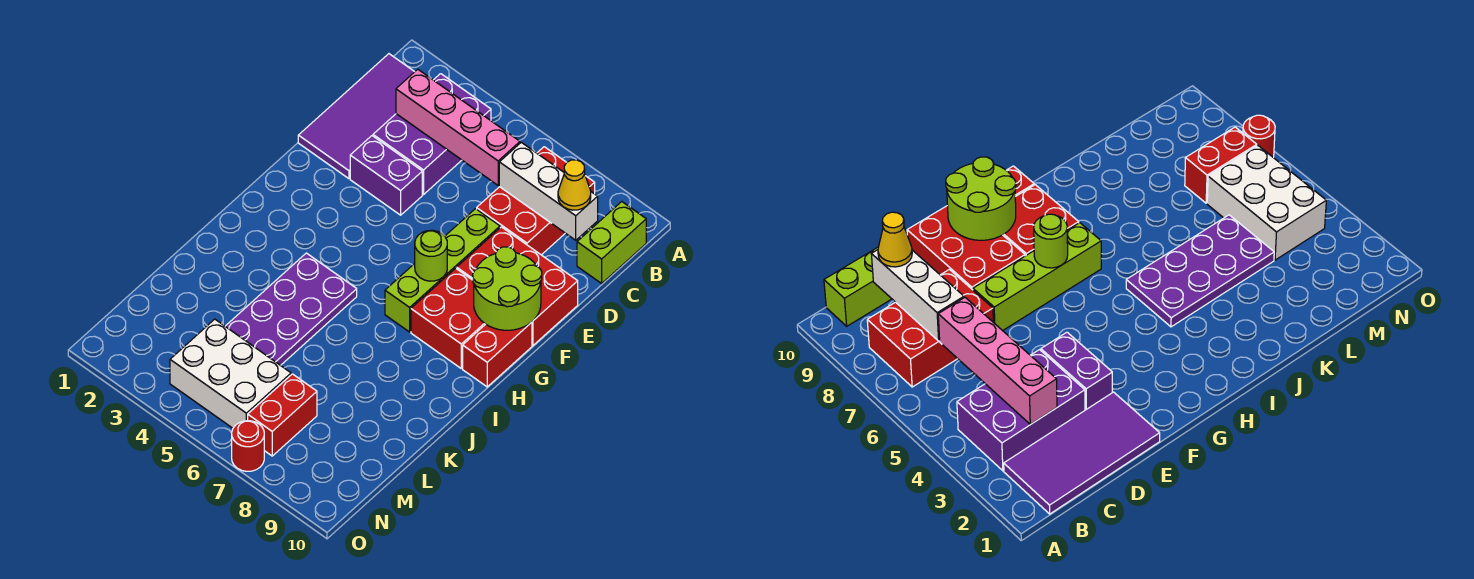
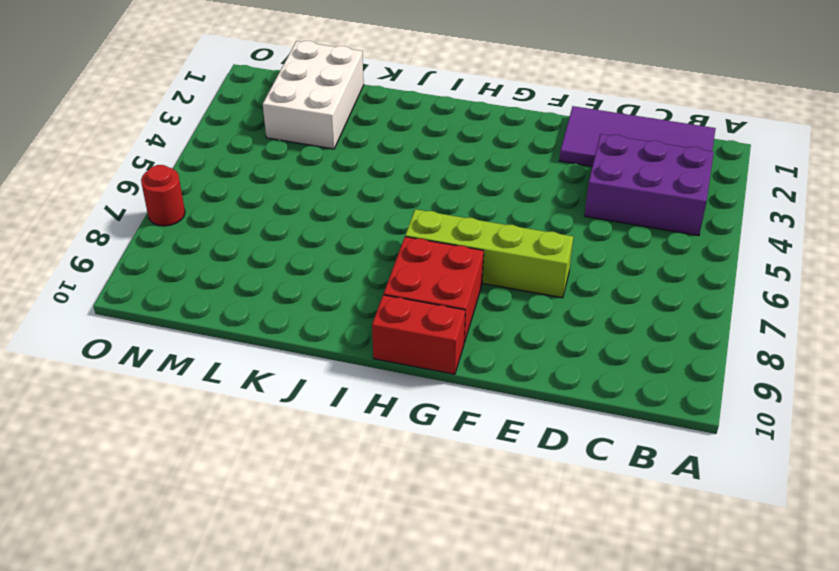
white 2x3 brick [263,41,364,149] -> white 2x3 brick moved to [170,319,291,428]
none -> red 2x3 brick [477,147,595,255]
none -> lime 1x2 brick [577,202,646,283]
none -> purple 1x2 brick [350,136,422,215]

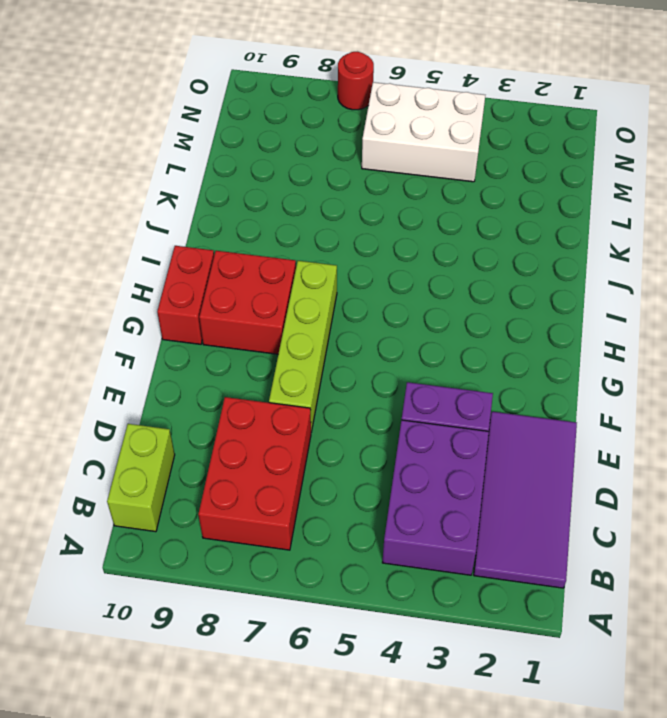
none -> red 2x3 brick [457,227,578,345]
none -> purple 2x4 plate [225,253,357,365]
none -> red 1x2 brick [248,374,317,456]

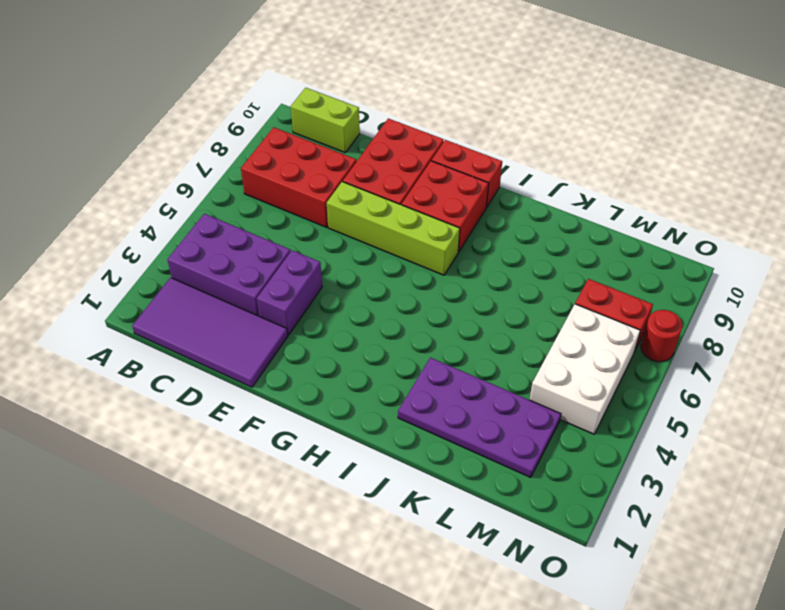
purple 2x4 plate [398,358,561,477] -> purple 2x4 plate moved to [225,253,357,365]
none -> pink 1x4 brick [396,69,520,185]
none -> white 1x3 brick [499,142,598,240]
none -> lime 2x2 round brick [473,247,542,330]

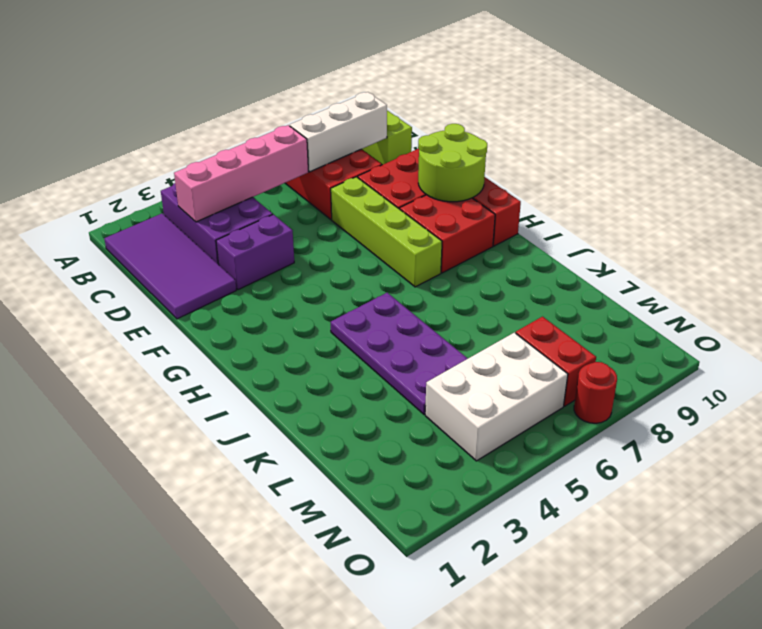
none -> lime 1x1 round brick [415,230,447,281]
none -> yellow 1x1 cone [558,160,591,210]

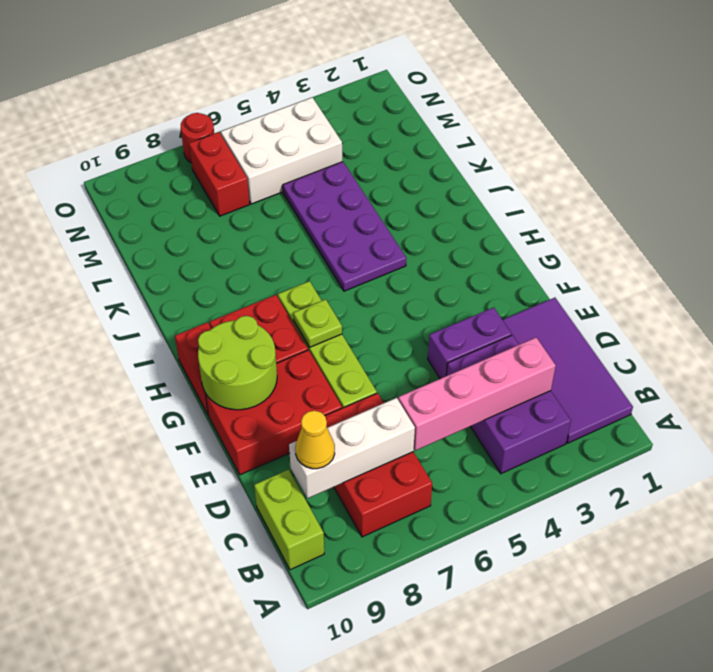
lime 1x1 plate [293,299,342,347] -> lime 1x1 round brick [415,230,447,281]

